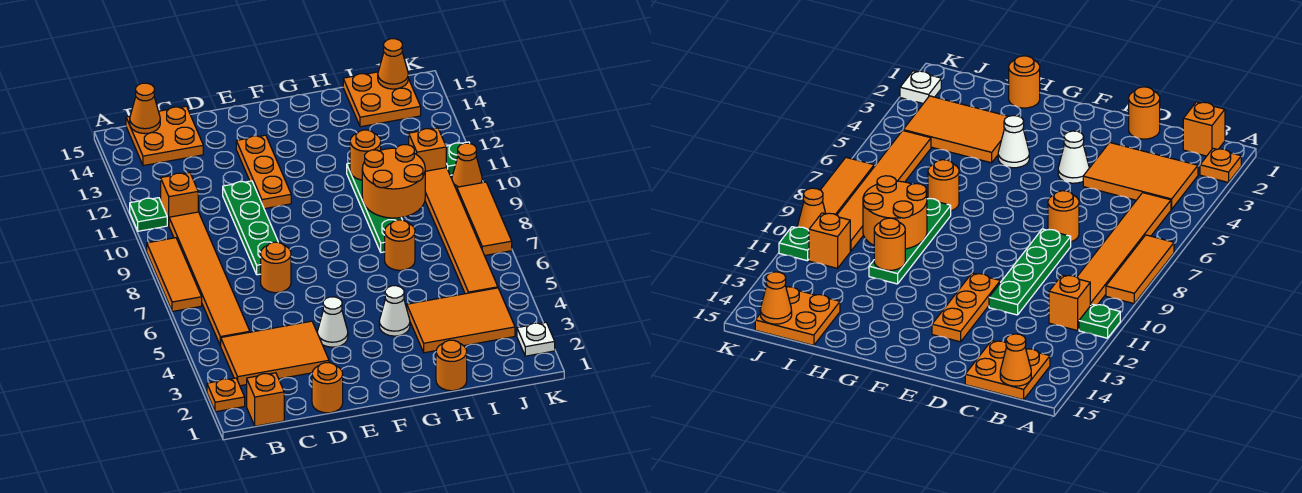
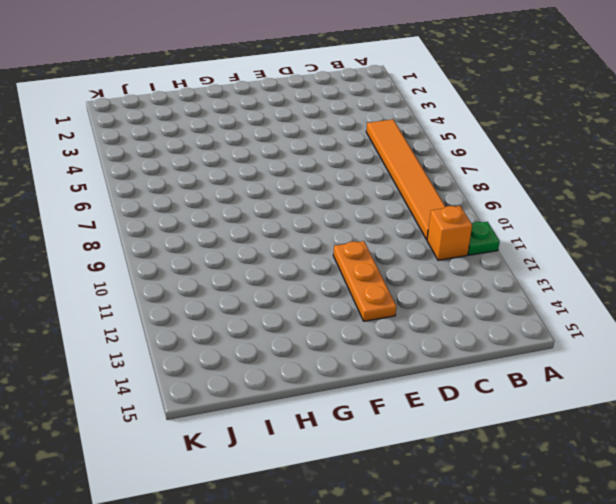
none -> orange 1x1 plate [207,378,245,412]
none -> orange 1x3 tile [147,238,202,312]
none -> orange 1x1 brick [247,373,284,426]

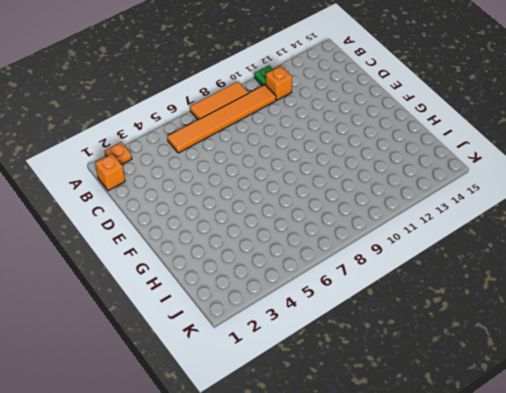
none -> orange 2x3 tile [221,321,329,386]
none -> orange 2x2 plate [126,106,203,166]
none -> orange 1x1 round brick [312,363,343,413]

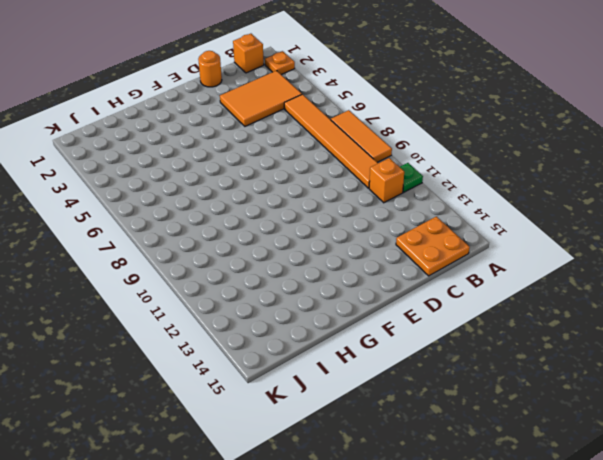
none -> orange 1x1 round brick [261,242,291,293]
none -> green 1x4 plate [223,181,278,275]
none -> white 1x1 cone [317,297,348,347]

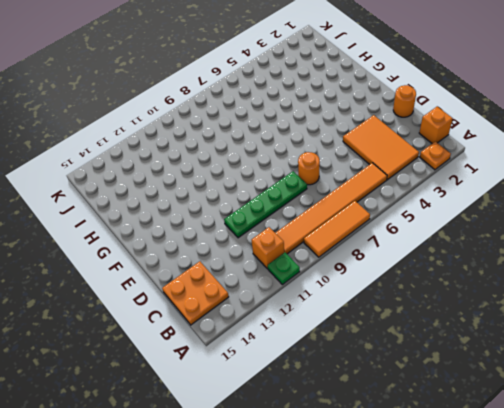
none -> white 1x1 cone [317,297,348,347]
none -> orange 1x3 plate [236,135,291,209]
none -> white 1x1 cone [379,286,410,336]

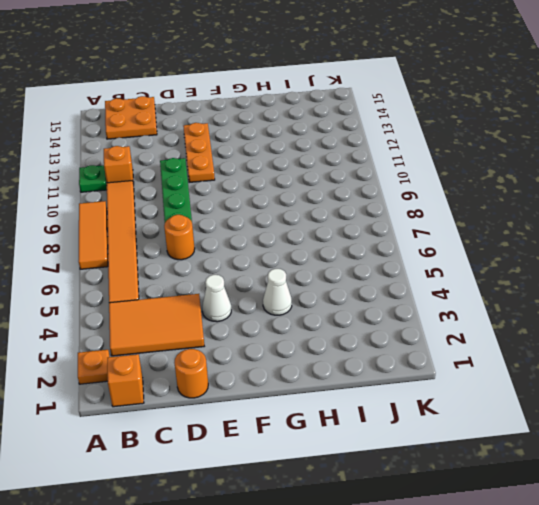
none -> orange 1x1 round brick [436,340,467,391]
none -> orange 2x3 tile [407,288,515,353]
none -> orange 1x1 round brick [385,220,415,270]

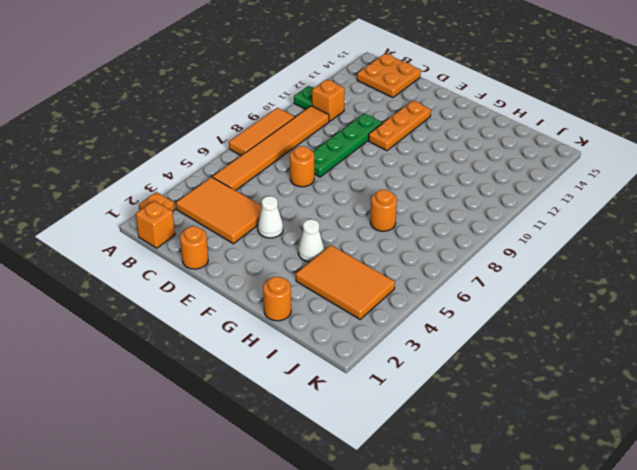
none -> green 1x4 plate [347,163,402,252]
none -> orange 2x2 plate [343,72,421,127]
none -> orange 1x6 tile [425,168,498,294]

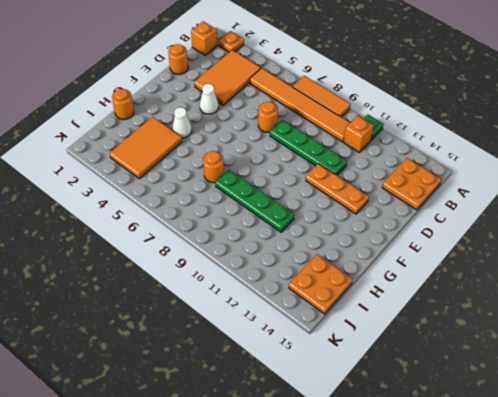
none -> orange 1x6 tile [425,168,498,294]
none -> orange 1x1 brick [409,128,446,171]
none -> white 1x1 plate [517,323,555,356]

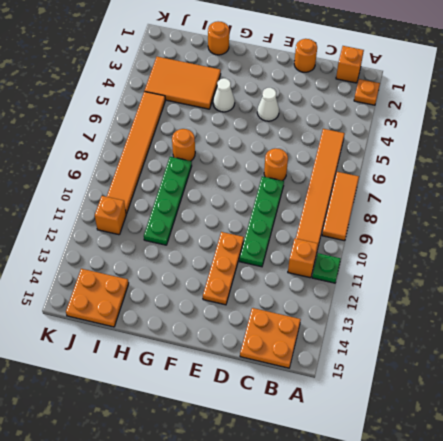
none -> orange 2x3 tile [221,321,329,386]
none -> white 1x1 plate [517,323,555,356]
none -> orange 1x3 tile [457,182,512,256]

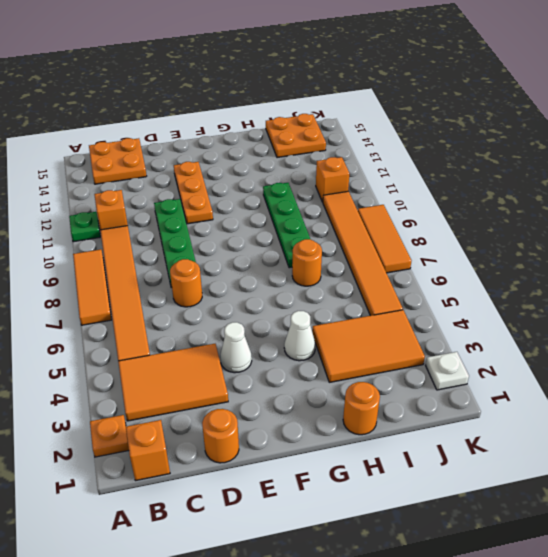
none -> orange 1x1 cone [452,143,482,190]
none -> green 1x1 plate [446,142,469,175]
none -> orange 1x1 cone [130,83,160,134]

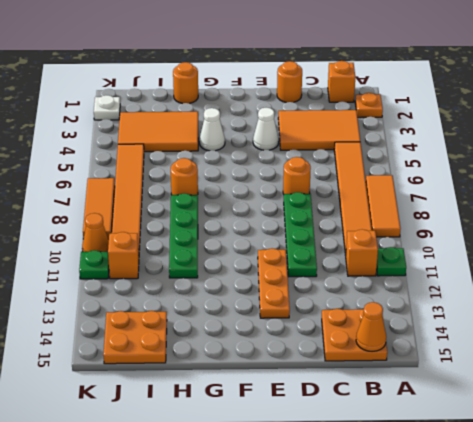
none -> orange 2x2 round brick [362,145,425,218]
none -> orange 1x1 round brick [350,130,381,180]
none -> orange 1x1 cone [378,39,408,89]

